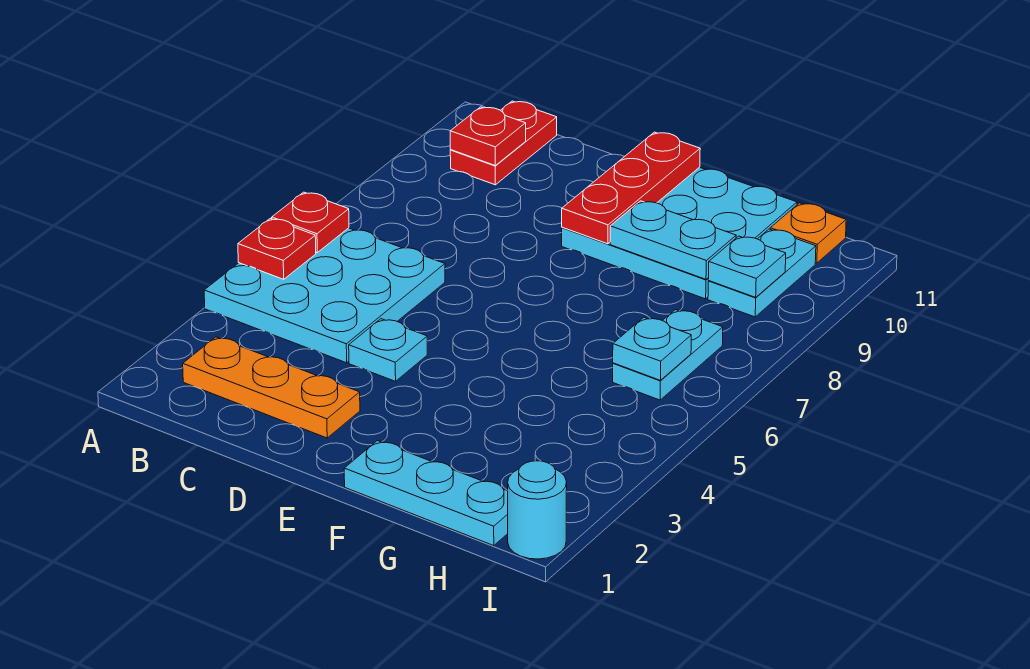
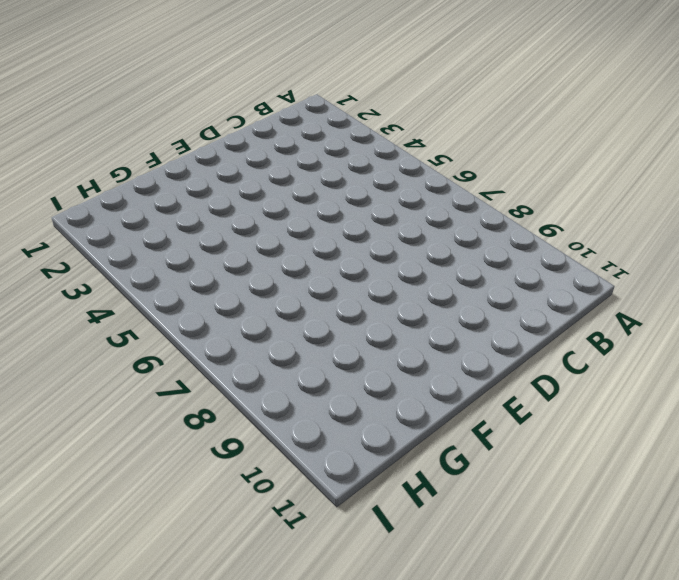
none -> cyan 3x3 plate [204,228,445,363]
none -> orange 1x3 plate [183,337,360,438]
none -> red 1x2 plate [450,101,557,185]

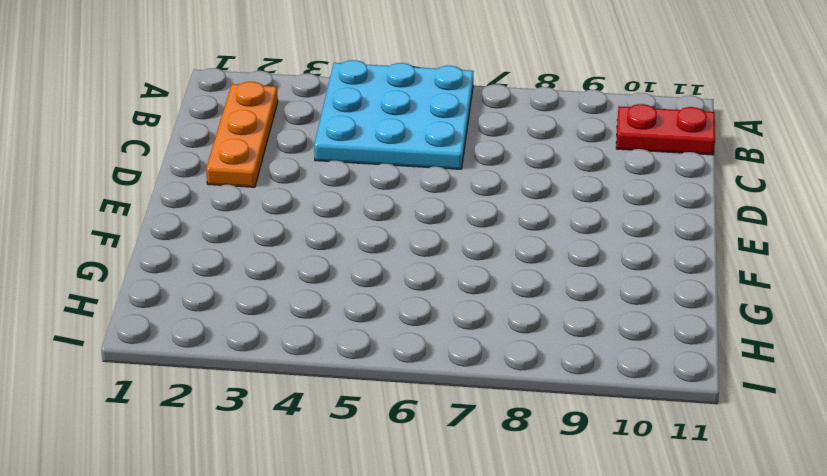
none -> cyan 1x1 plate [349,319,427,381]
none -> cyan 3x3 plate [562,167,797,299]
none -> cyan 1x3 plate [344,441,508,546]

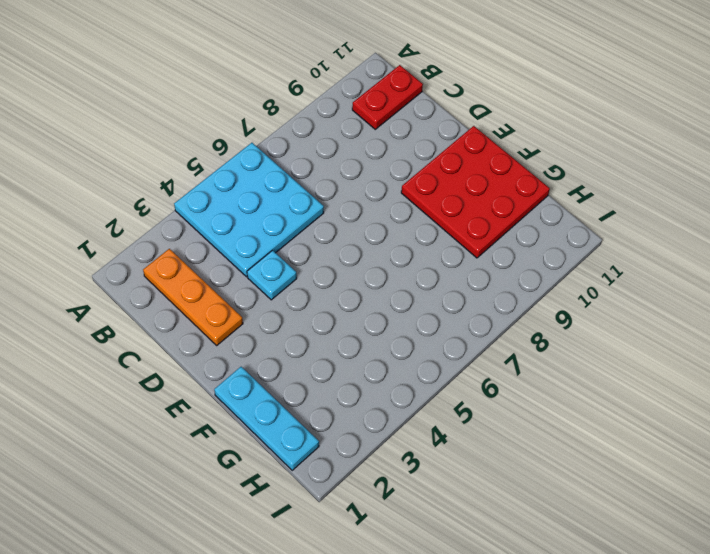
red 3x3 plate [401,126,550,258] -> cyan 3x3 plate [562,167,797,299]
none -> cyan 1x2 plate [613,310,723,400]
none -> cyan 1x2 plate [708,229,816,317]
none -> orange 1x1 plate [770,203,846,263]

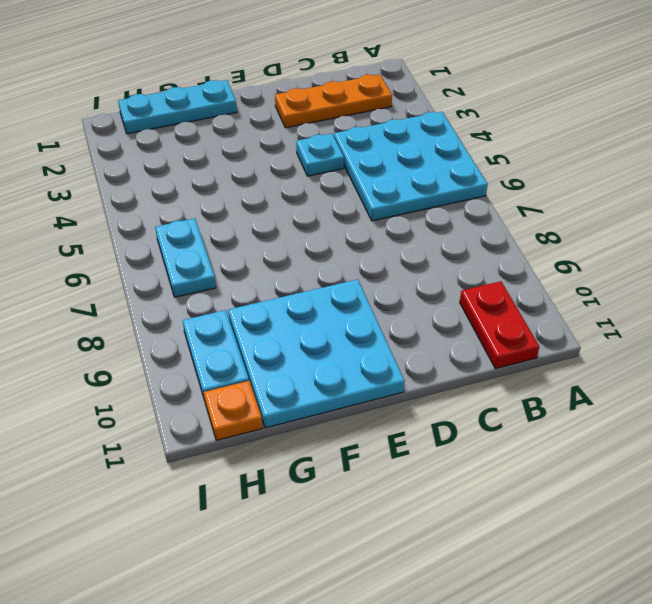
none -> cyan 1x1 round brick [507,461,567,559]
none -> red 1x1 plate [238,218,316,279]
none -> red 1x1 plate [272,192,349,252]

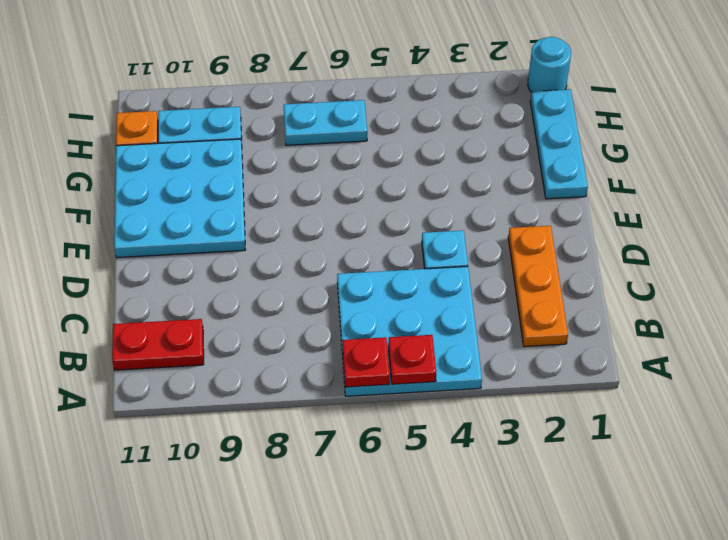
none -> red 1x1 plate [450,107,526,165]
none -> red 1x3 plate [562,132,700,244]
none -> cyan 1x2 plate [610,201,736,279]

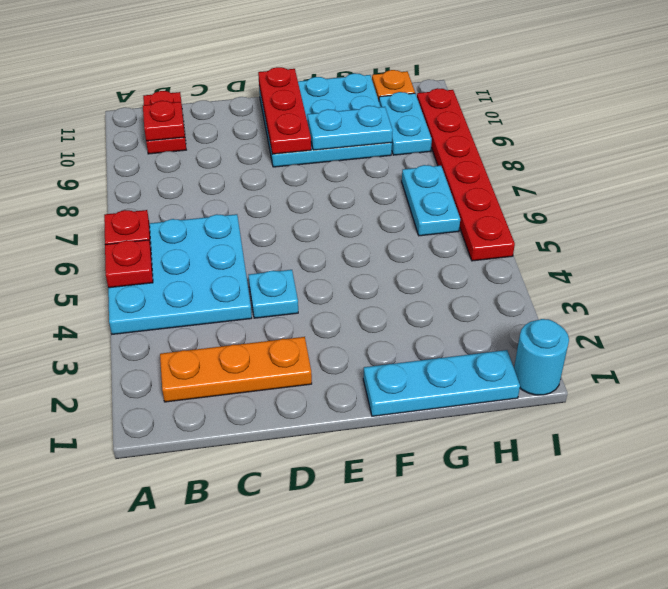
red 1x6 plate [417,88,515,261] -> none
none -> cyan 1x1 plate [613,317,691,380]
none -> cyan 1x1 plate [708,236,786,297]

